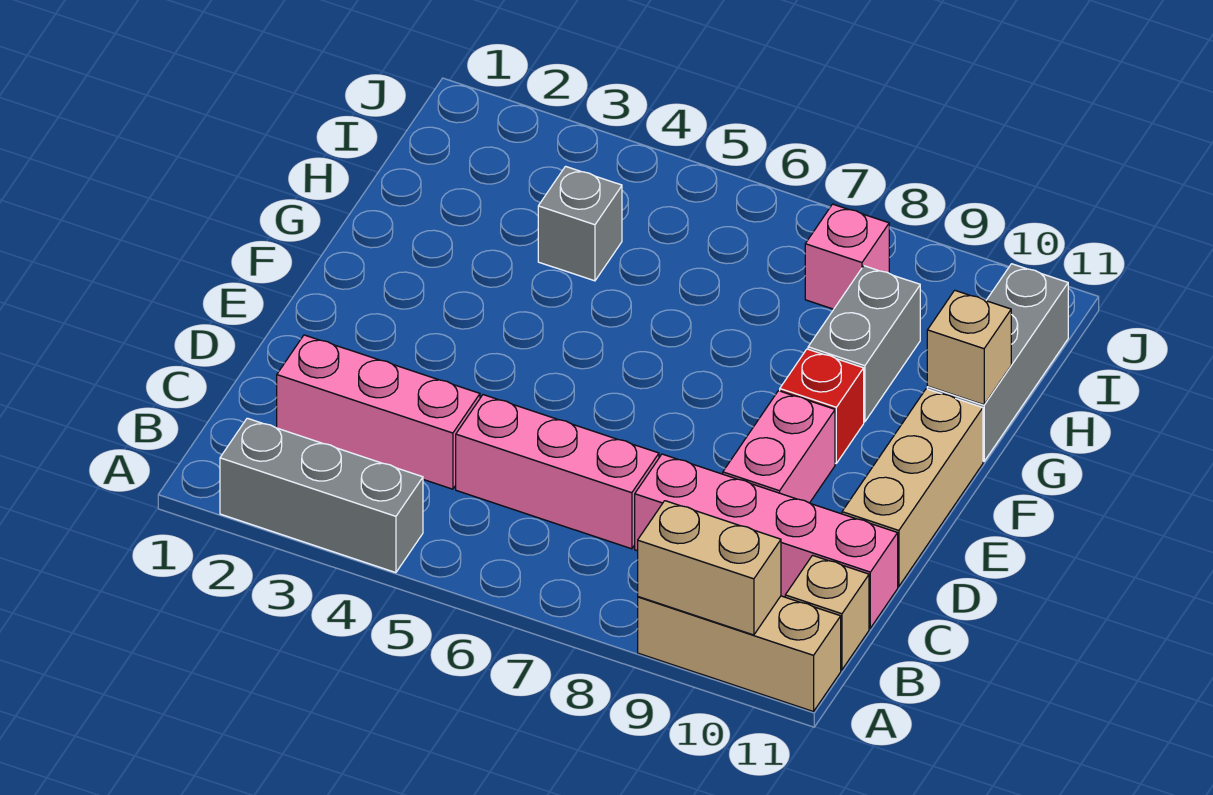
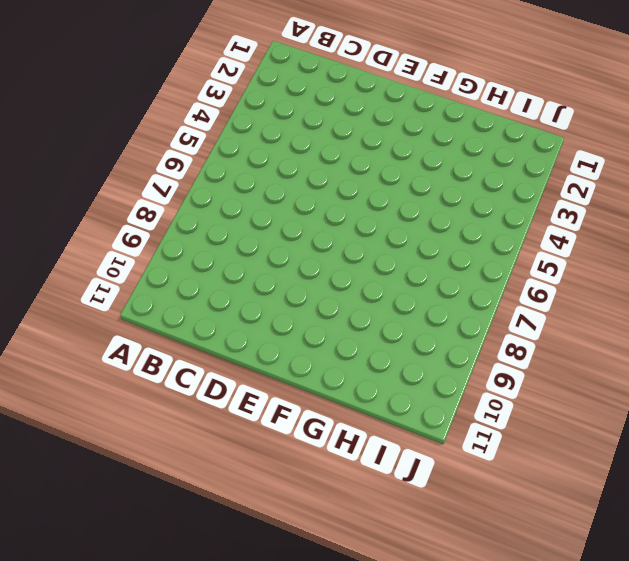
none -> grey 1x3 brick [220,418,423,573]
none -> tan 1x3 brick [638,596,841,712]
none -> tan 1x1 brick [785,555,869,670]

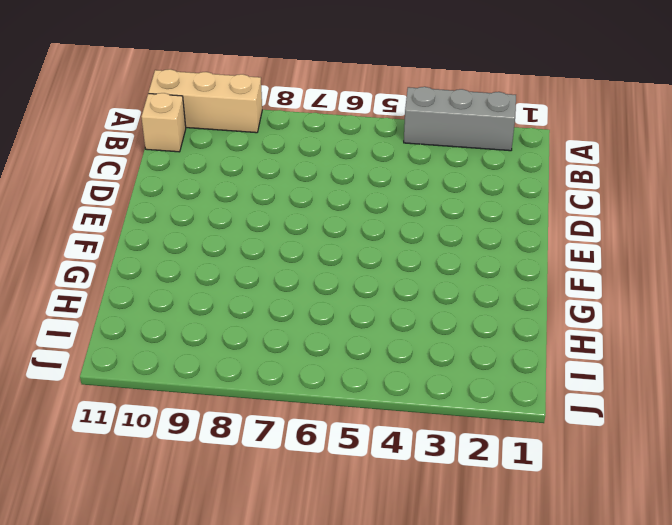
none -> pink 1x3 brick [277,335,480,489]
none -> pink 1x3 brick [456,395,659,549]
none -> pink 1x4 brick [635,454,898,628]

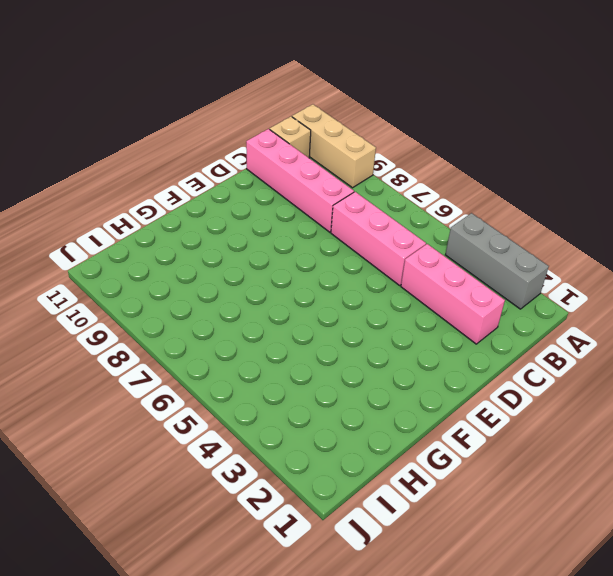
none -> pink 1x2 brick [723,391,835,503]
none -> tan 1x3 brick [842,389,983,587]
none -> red 1x1 brick [780,349,864,463]

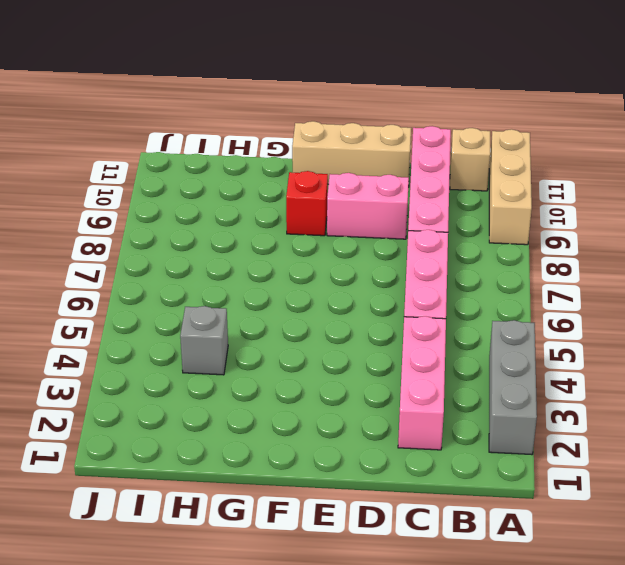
none -> grey 1x2 brick [808,266,920,422]
none -> grey 1x3 brick [927,264,1068,461]
none -> pink 1x1 brick [805,204,889,309]

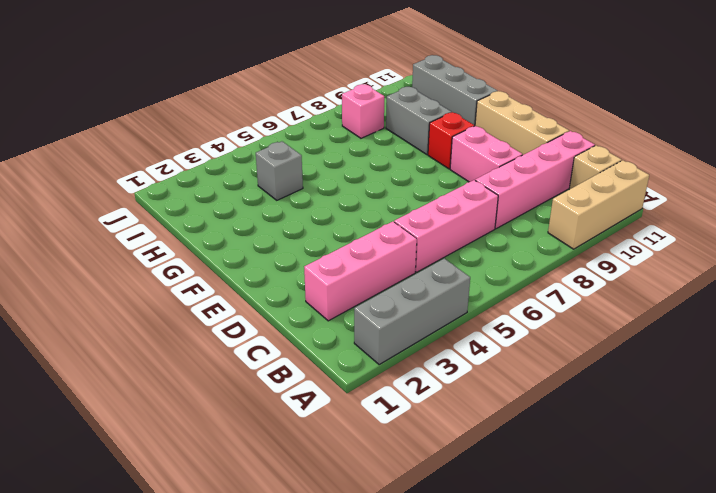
none -> tan 1x2 brick [638,501,781,635]
none -> tan 1x1 brick [927,290,1011,405]

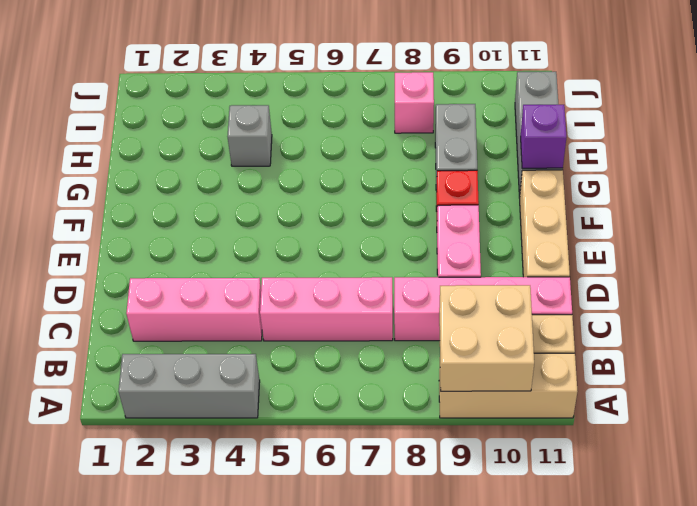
tan 2x2 brick [439,285,534,391] -> tan 1x2 brick [638,501,781,635]
purple 1x1 brick [521,105,567,168] -> tan 1x1 brick [927,290,1011,405]

